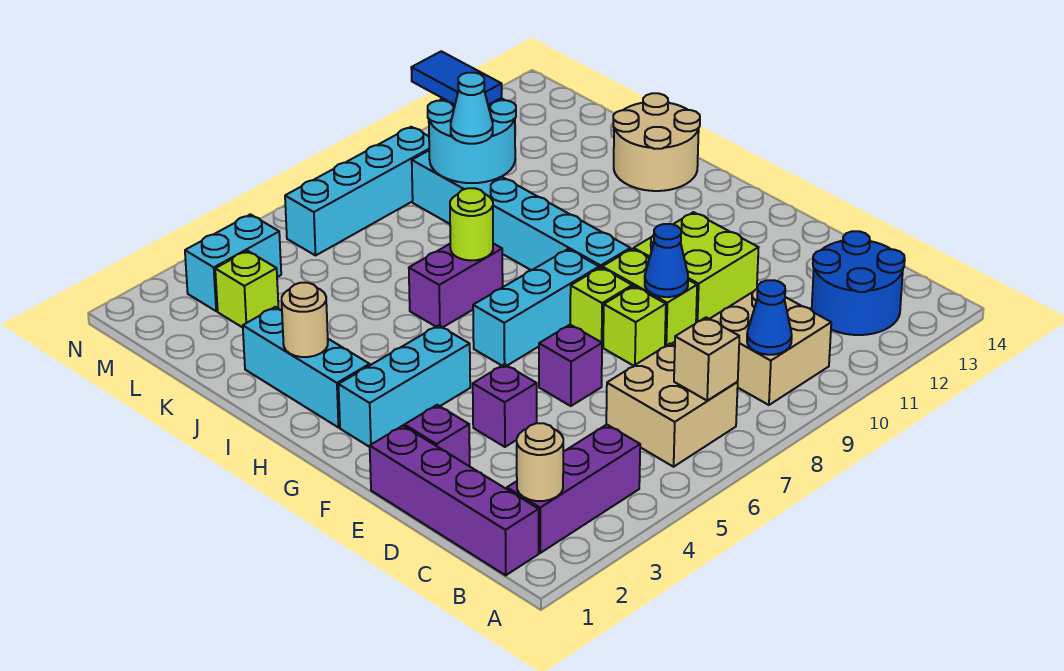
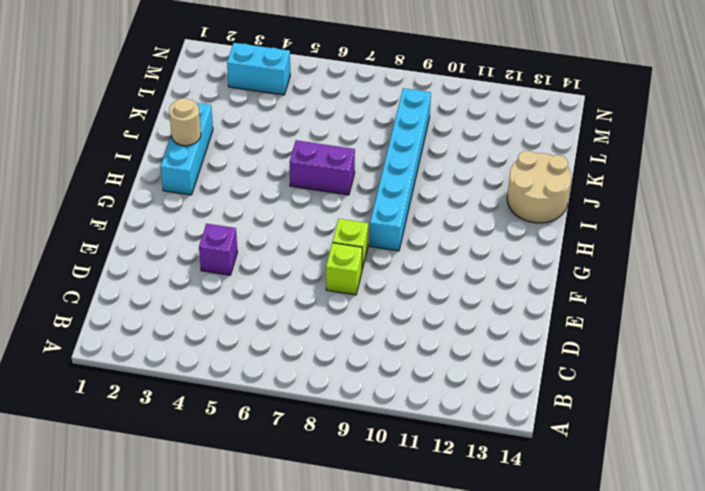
none -> purple 1x4 brick [370,426,539,575]
none -> purple 1x3 brick [507,425,640,553]
none -> tan 2x2 brick [606,344,738,467]
none -> tan 2x2 brick [710,289,831,405]

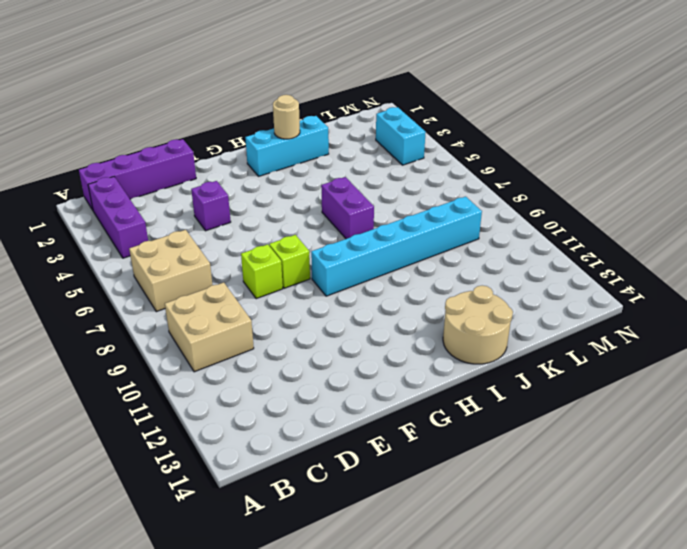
none -> blue 2x2 round brick [812,231,905,335]
none -> purple 1x1 brick [405,405,470,466]
none -> purple 1x1 brick [539,325,602,406]
none -> lime 1x2 brick [602,249,697,346]

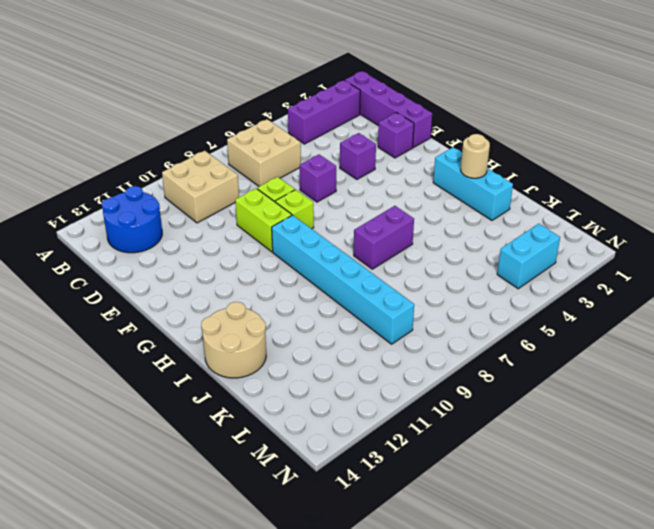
none -> lime 2x2 brick [634,212,759,323]
none -> cyan 1x3 brick [339,325,470,447]
none -> cyan 1x3 brick [473,249,599,366]
none -> lime 1x1 brick [215,251,278,328]

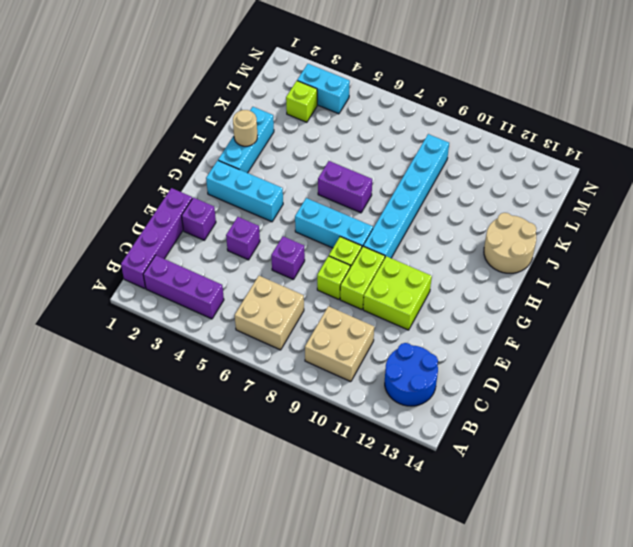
none -> cyan 1x4 brick [285,127,429,255]
none -> tan 1x1 round brick [517,423,563,501]
none -> tan 1x1 brick [674,317,739,401]
none -> blue 1x1 cone [747,280,792,355]

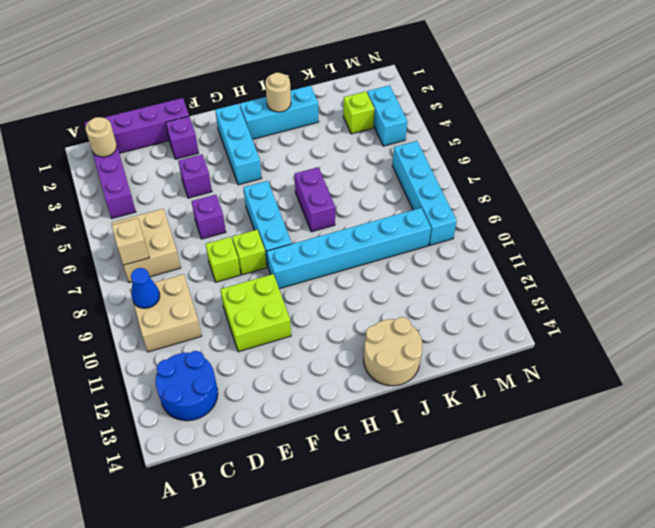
none -> lime 1x2 brick [602,249,697,346]
none -> blue 1x1 cone [645,224,688,297]
none -> lime 1x1 round brick [450,188,493,260]
none -> cyan 2x2 round brick [428,98,516,183]

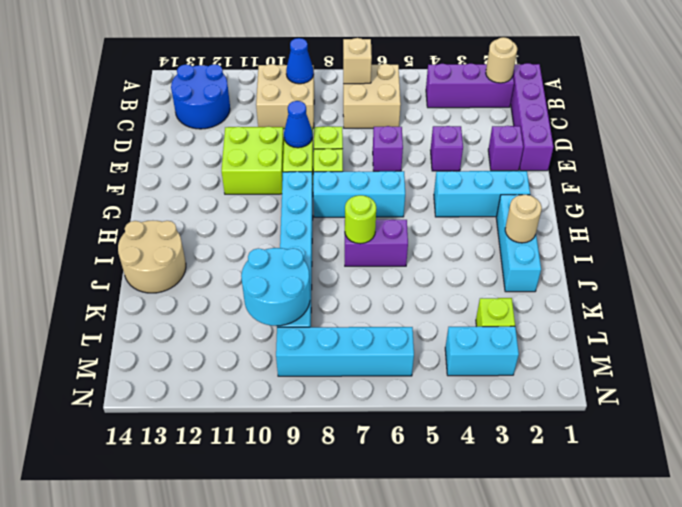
none -> cyan 1x1 cone [451,73,493,144]
none -> blue 1x2 tile [411,51,502,105]

